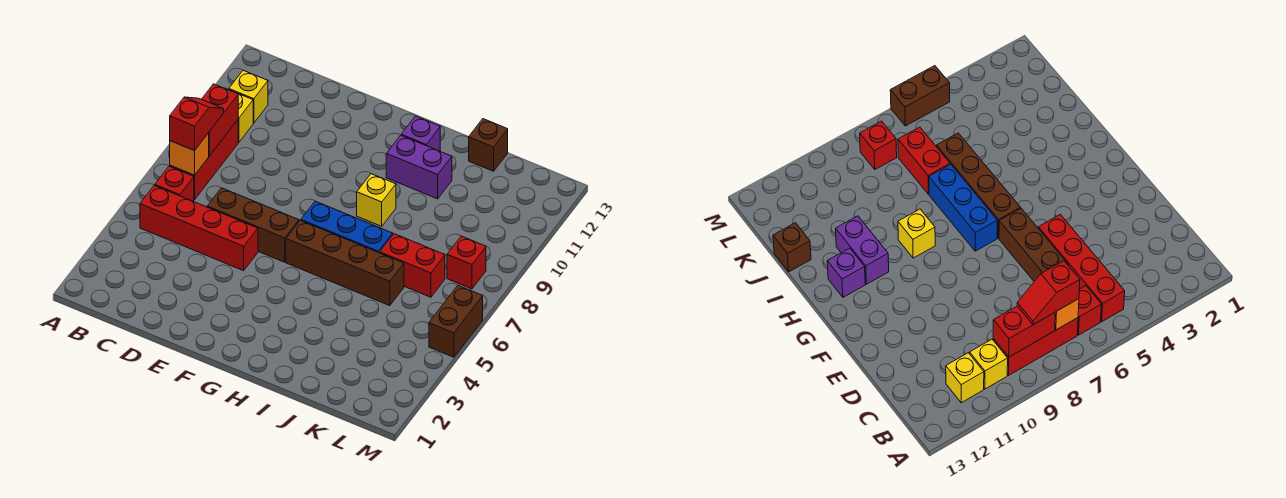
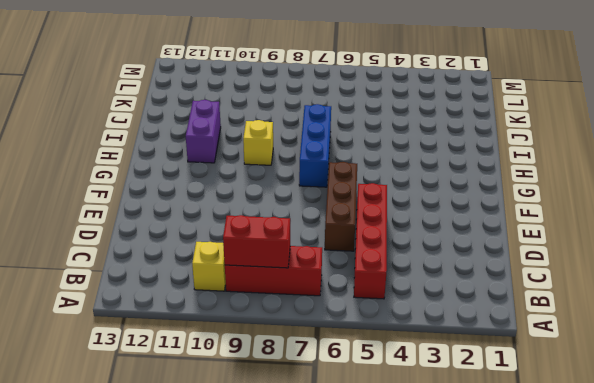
none -> red 1x1 brick [155,166,194,201]
none -> yellow 1x1 brick [229,70,268,123]
none -> brown 1x4 brick [286,220,404,306]

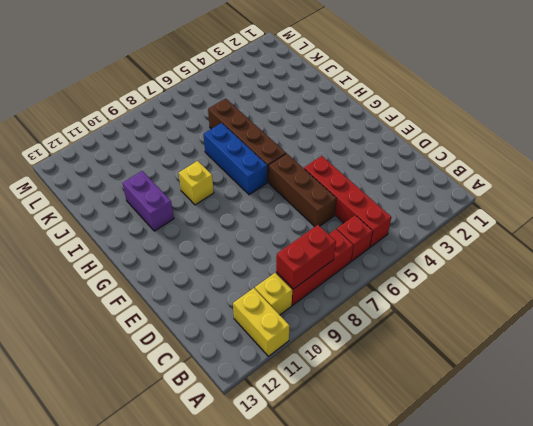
yellow 1x2 brick [233,288,290,356] -> yellow 1x1 brick [229,70,268,123]
none -> purple 1x1 brick [401,116,440,151]
none -> red 1x2 brick [380,234,445,297]
none -> brown 1x1 brick [469,119,508,171]

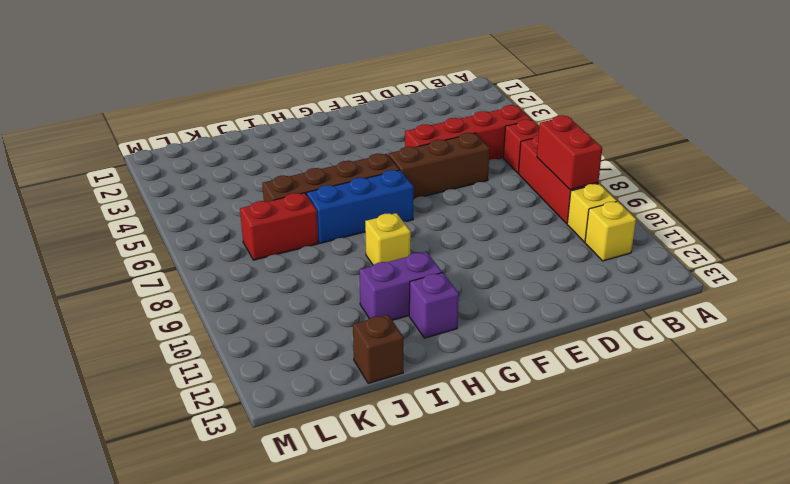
none -> red 1x1 brick [447,236,486,289]
none -> brown 1x2 brick [429,286,483,357]
none -> orange 1x1 brick [170,133,209,175]

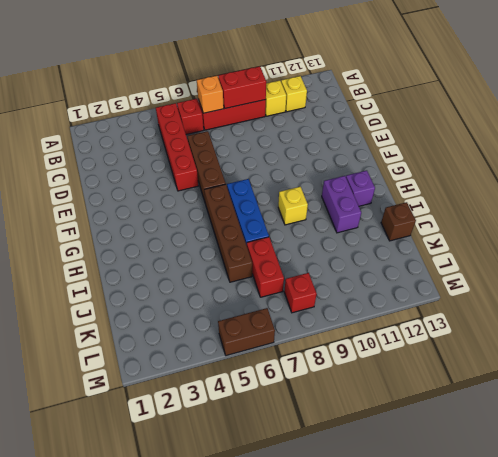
none -> red 1x2 slope [170,97,224,151]

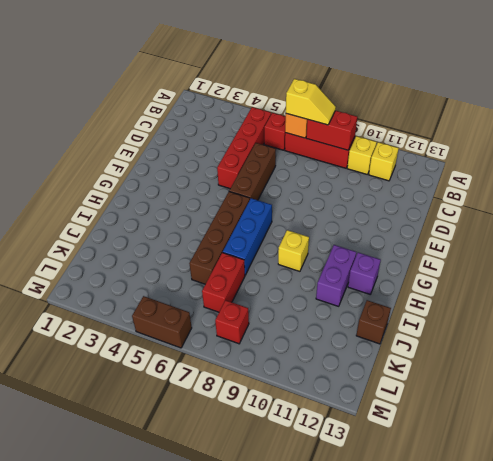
yellow 1x2 slope [286,79,336,125] -> red 1x2 slope [170,97,224,151]

